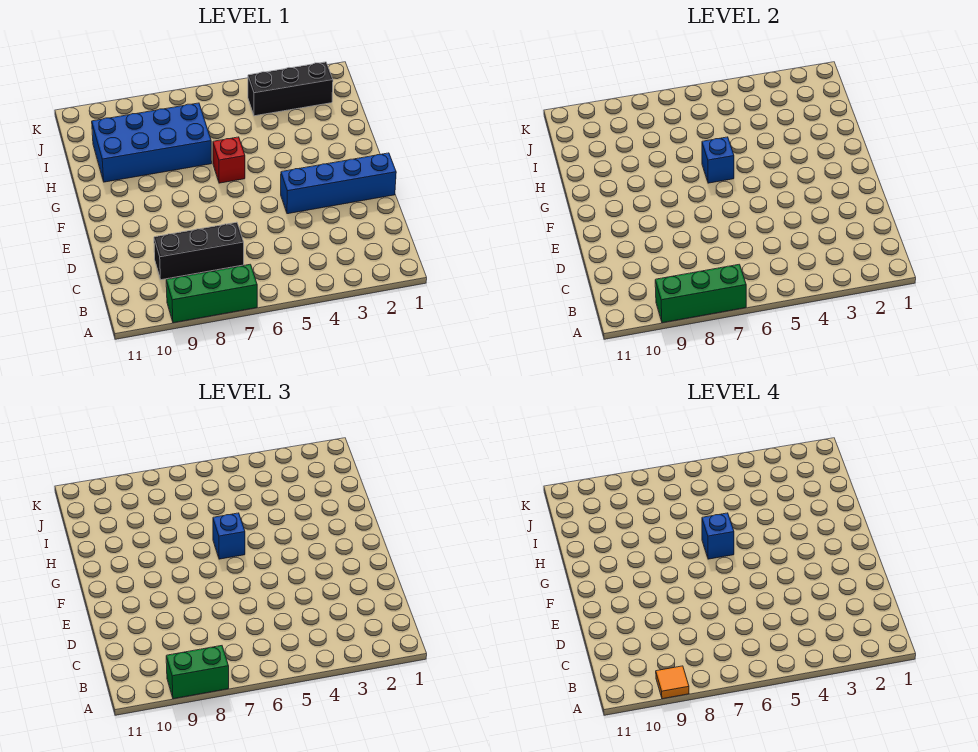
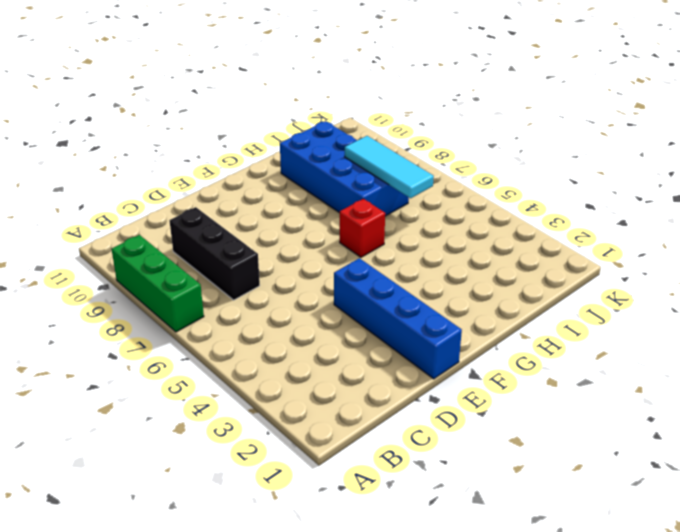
cyan 1x3 tile [345,136,434,198] -> none
none -> black 1x3 brick [248,62,333,116]
none -> green 1x3 brick [655,264,746,323]
none -> blue 1x1 brick [702,137,734,183]

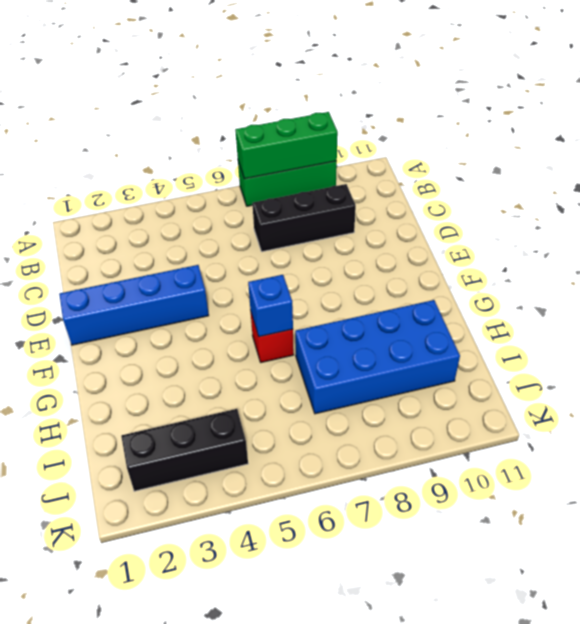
none -> green 1x2 brick [166,646,229,699]
none -> blue 1x1 brick [213,513,245,559]
none -> orange 1x1 tile [656,666,689,699]

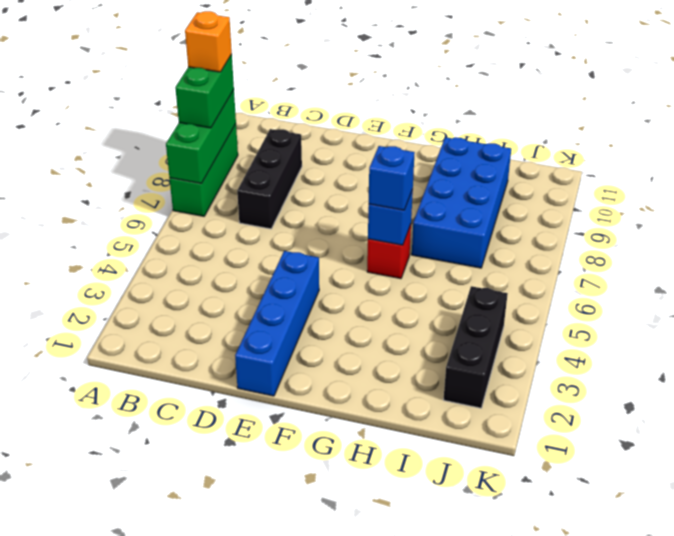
orange 1x1 brick [185,11,232,72] -> orange 1x1 tile [656,666,689,699]
none -> blue 1x1 brick [702,513,734,559]

